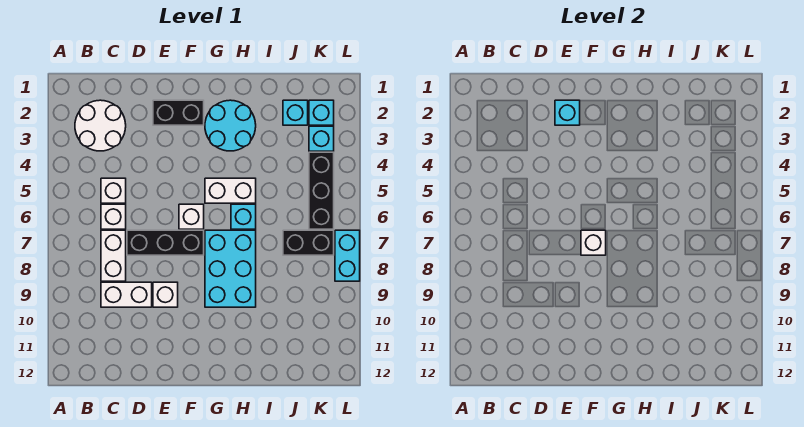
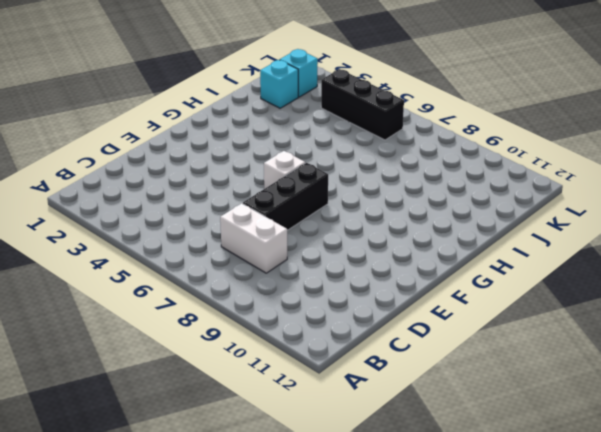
none -> white 2x2 round brick [75,100,126,151]
none -> white 1x1 brick [101,178,126,203]
none -> white 1x1 brick [101,204,126,229]

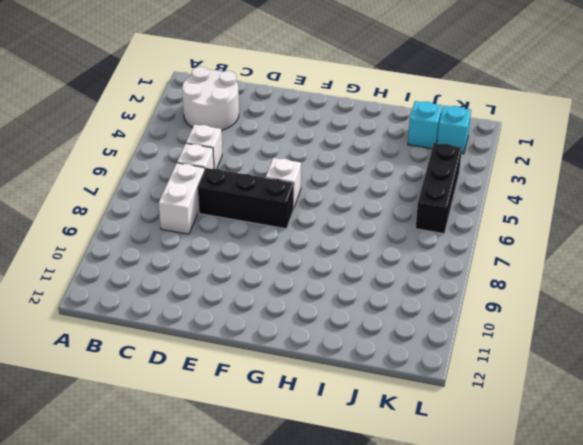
none -> white 1x2 brick [101,282,152,307]
none -> black 1x2 brick [153,100,204,125]
none -> white 1x1 brick [153,282,178,307]

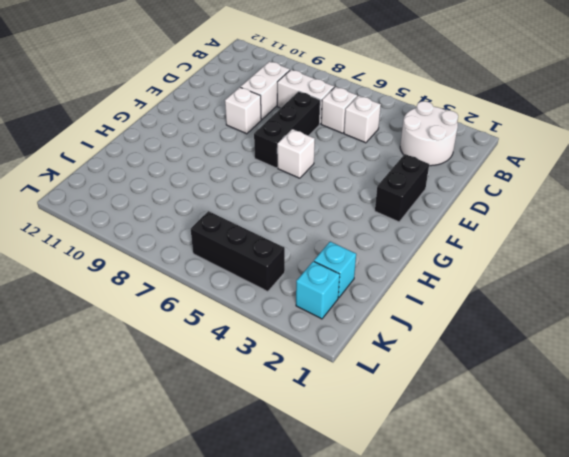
none -> cyan 2x2 round brick [205,100,256,151]
none -> white 1x2 brick [205,178,256,203]
none -> cyan 2x3 brick [205,230,256,307]

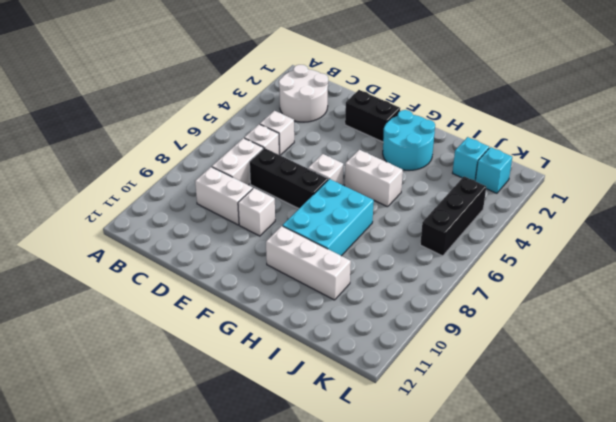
white 1x3 brick [266,226,351,300] -> none
none -> cyan 1x1 brick [231,204,256,229]
none -> black 1x2 brick [283,230,334,255]
none -> cyan 1x1 brick [309,126,334,151]

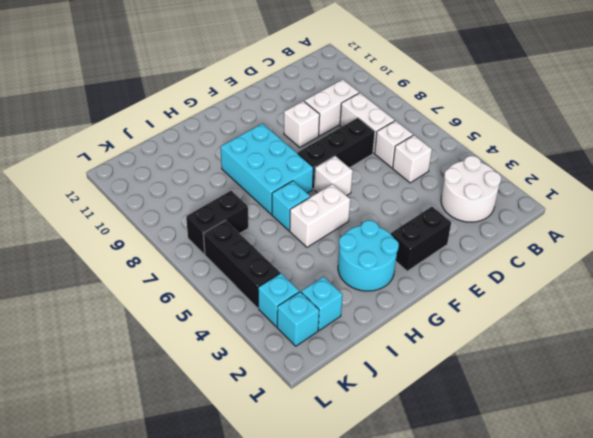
none -> cyan 1x2 brick [335,230,360,281]
none -> cyan 1x1 brick [555,100,580,125]
none -> white 1x1 brick [581,230,606,255]

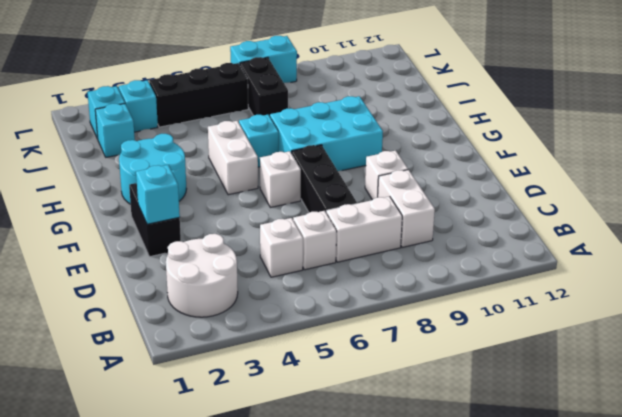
none -> white 1x1 brick [581,230,606,255]

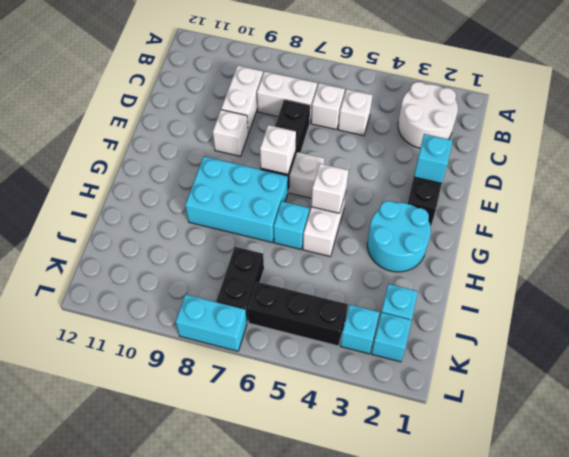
white 1x1 brick [311,164,349,213] -> none

